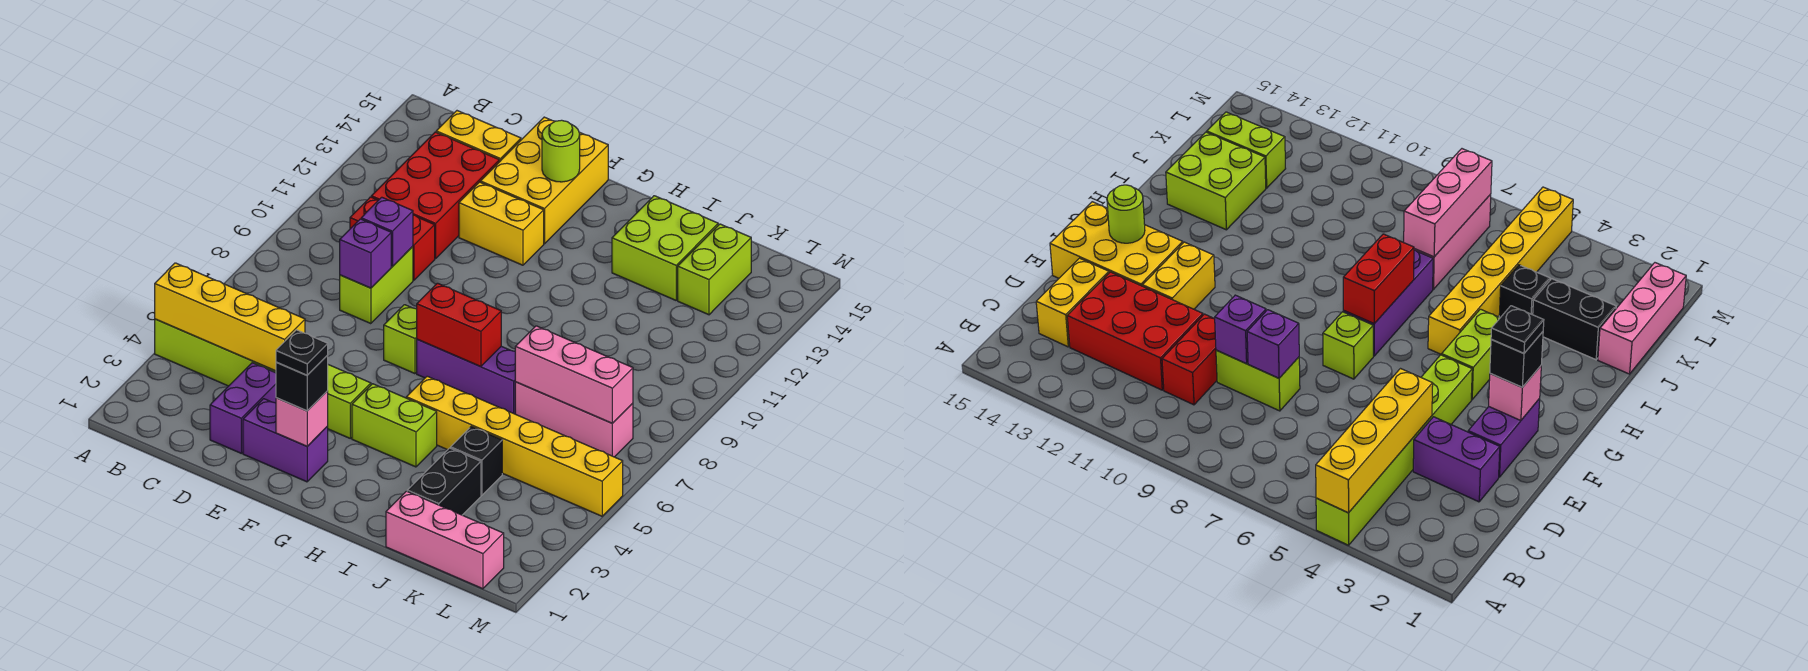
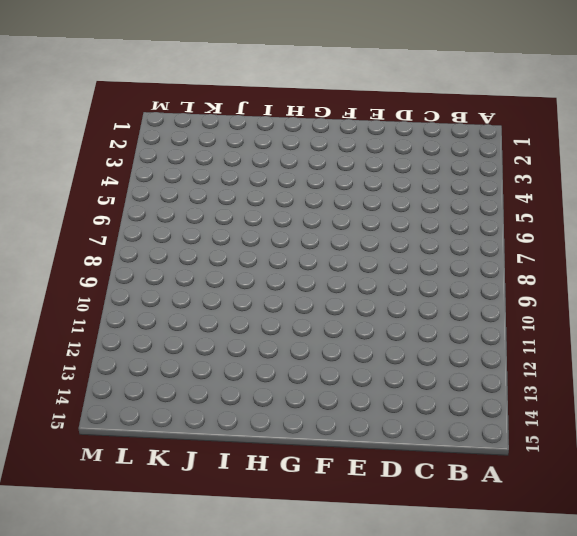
none -> lime 1x6 brick [155,319,371,438]
none -> red 1x2 brick [350,197,435,280]
none -> red 2x3 brick [371,132,499,259]

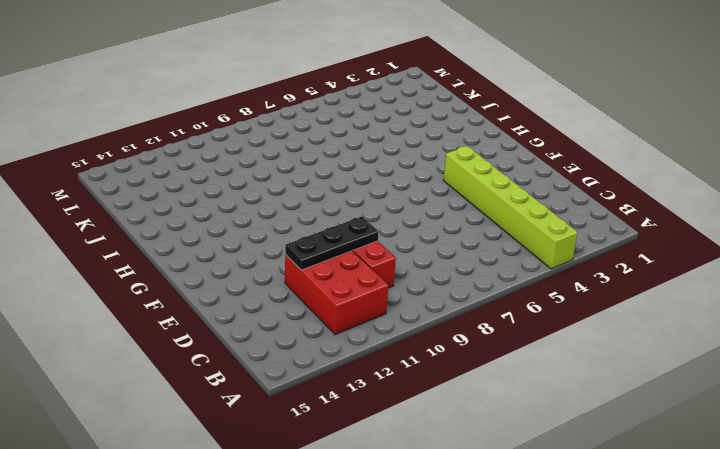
red 2x3 brick [285,251,388,335] -> red 2x3 brick turned to [371,132,499,259]
black 1x3 plate [285,216,379,270] -> none
none -> yellow 1x2 brick [436,111,521,162]
none -> purple 1x2 brick [210,363,276,453]
none -> lime 1x2 brick [340,246,413,324]

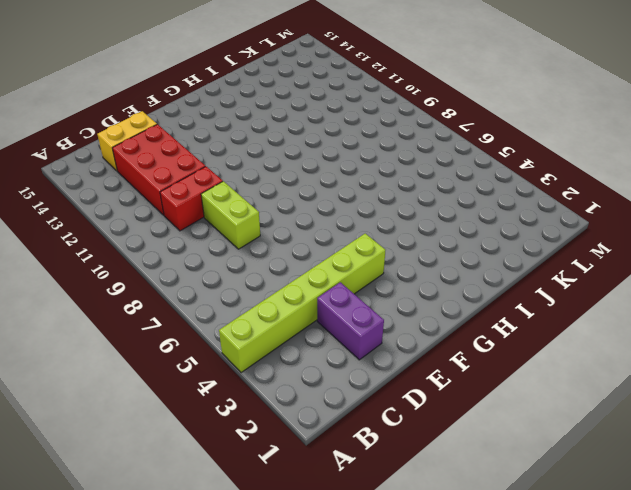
none -> purple 1x2 brick [243,399,328,482]
none -> yellow 1x2 brick [459,182,544,265]
none -> yellow 2x3 brick [480,117,608,244]

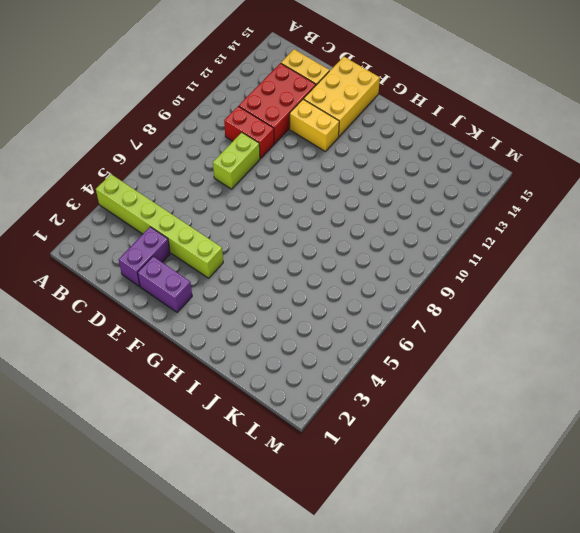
none -> lime 1x1 brick [384,305,417,374]
none -> lime 1x2 brick [352,384,437,467]
none -> purple 1x3 brick [417,339,515,414]

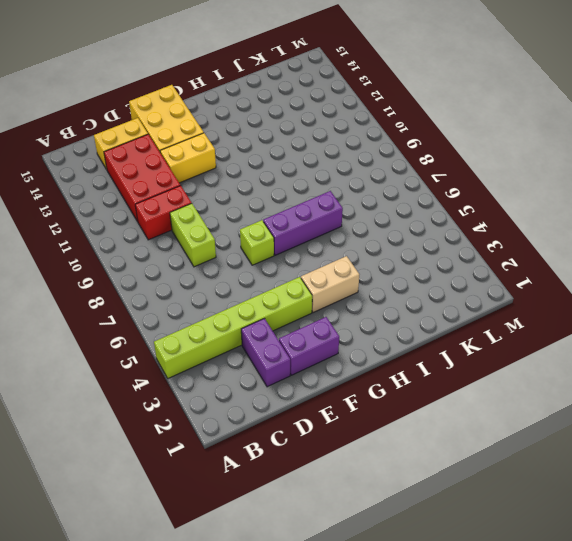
tan 1x2 brick [301,256,359,313] -> lime 1x2 brick [352,384,437,467]
none -> yellow 1x6 brick [406,376,623,516]
none -> lime 2x2 brick [612,196,718,300]
none -> pink 1x3 brick [386,491,504,589]

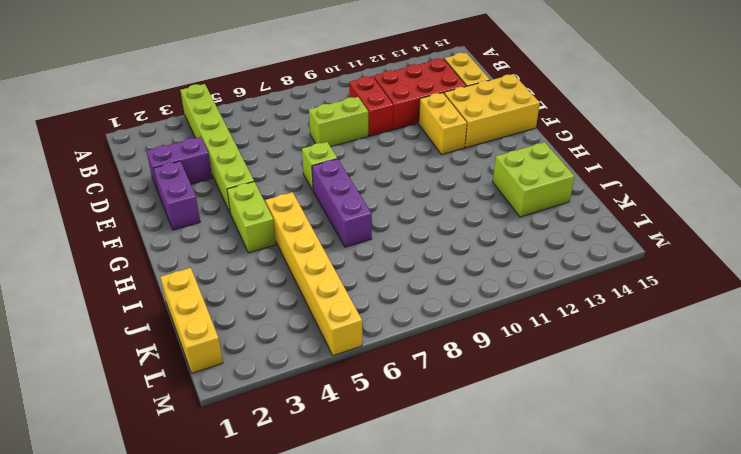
yellow 1x3 brick [160,268,223,373] -> pink 1x3 brick [386,491,504,589]
none -> black 1x2 brick [407,448,481,515]
none -> black 1x1 brick [451,426,502,495]
none -> pink 1x3 brick [515,382,633,457]

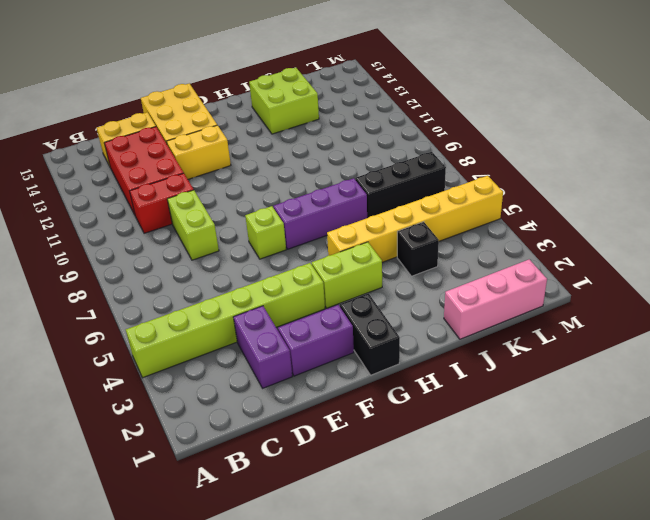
black 1x2 brick [340,293,400,375] -> black 1x2 brick moved to [407,448,481,515]
black 1x3 brick [355,152,446,218] -> pink 1x3 brick [515,382,633,457]
none -> lime 1x2 brick [678,224,751,315]
none -> yellow 1x4 brick [155,263,305,371]
none -> purple 1x1 brick [340,219,391,288]

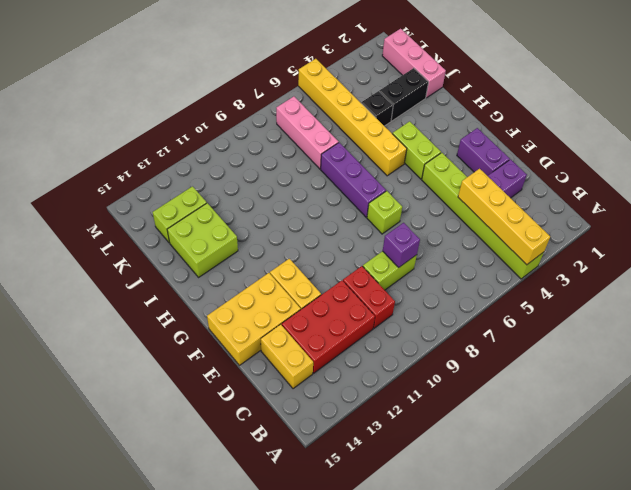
none -> purple 1x1 brick [361,197,413,266]
none -> pink 1x1 brick [276,391,328,446]
none -> lime 1x1 round brick [542,120,580,182]

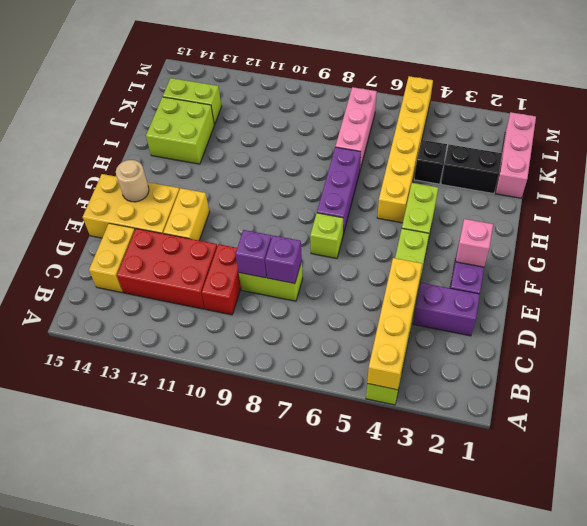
tan 1x1 round brick [116,160,149,202] -> lime 1x1 round brick [542,120,580,182]
none -> red 1x2 brick [417,283,501,367]
none -> pink 1x3 brick [515,326,633,423]
none -> black 1x1 brick [276,355,328,411]

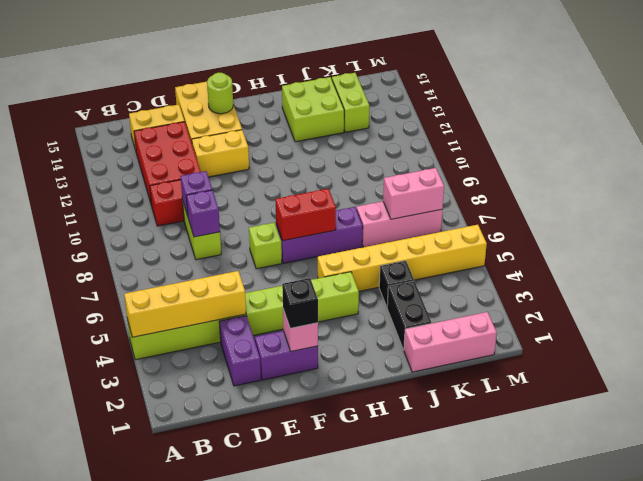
pink 1x2 brick [383,168,444,219] -> pink 1x3 brick [515,326,633,423]
none -> black 1x1 plate [276,330,328,375]

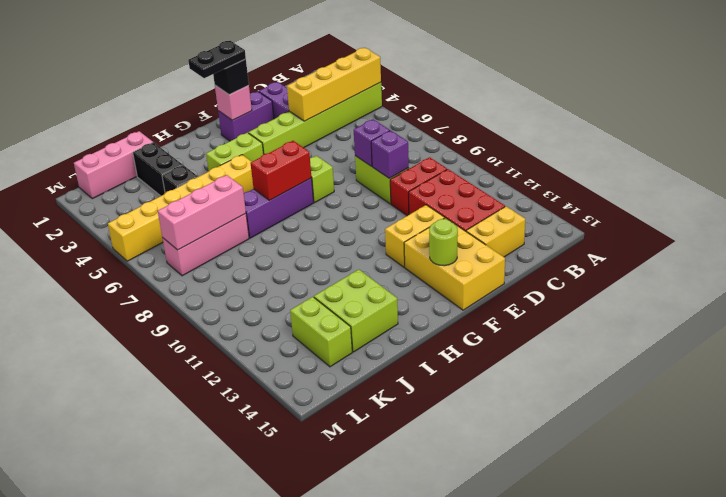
black 1x2 plate [188,41,246,78] -> black 1x1 plate [276,330,328,375]

